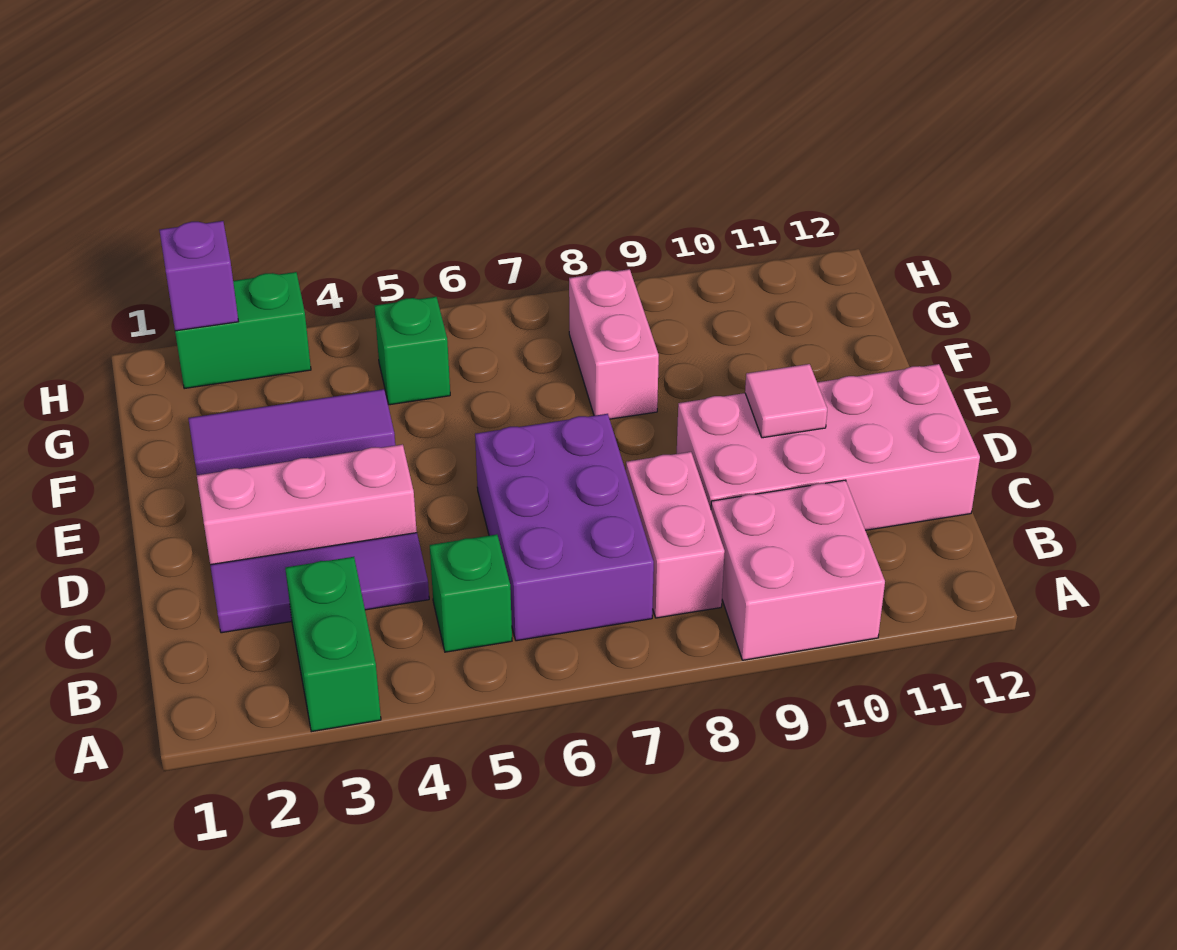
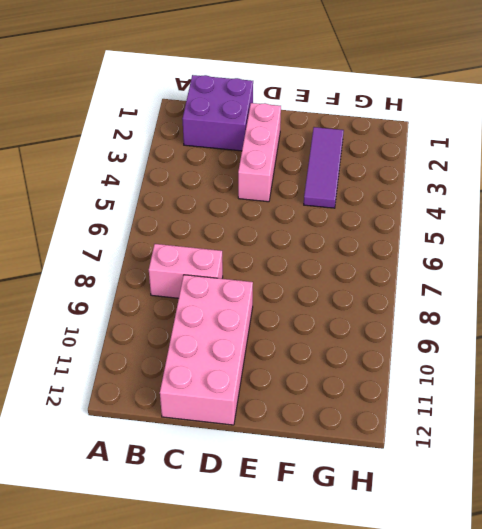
purple 2x2 brick [183,75,253,151] -> purple 1x3 tile [210,533,429,633]
none -> green 1x2 brick [285,557,381,732]
none -> pink 2x2 brick [711,480,885,660]
none -> green 1x1 brick [430,534,512,652]

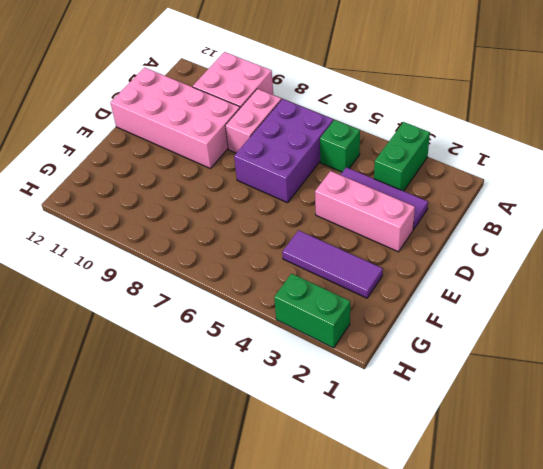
none -> pink 1x2 brick [569,269,659,419]
none -> green 1x1 brick [374,297,450,405]
none -> pink 1x1 tile [745,364,827,438]

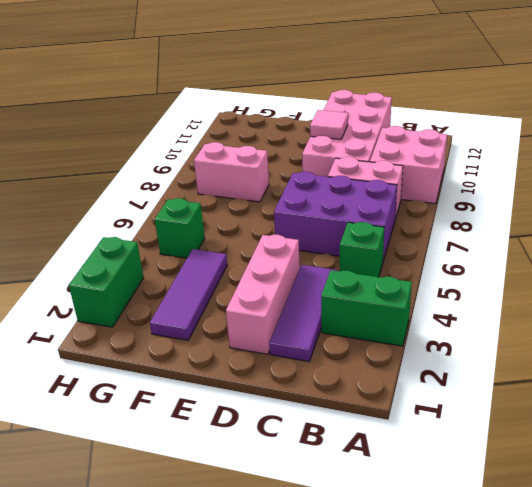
none -> purple 1x1 brick [160,221,239,331]

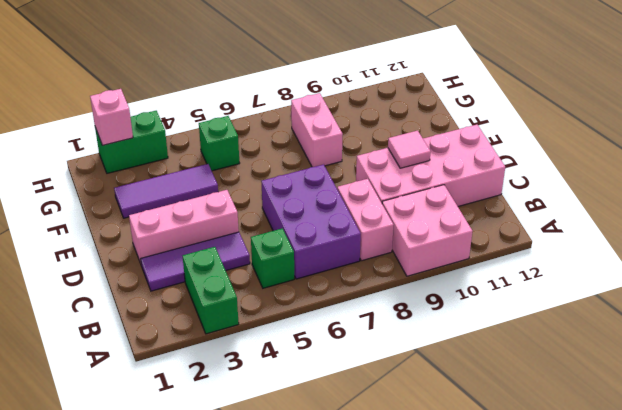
pink 1x1 brick [90,89,133,145] -> purple 1x1 brick [160,221,239,331]

